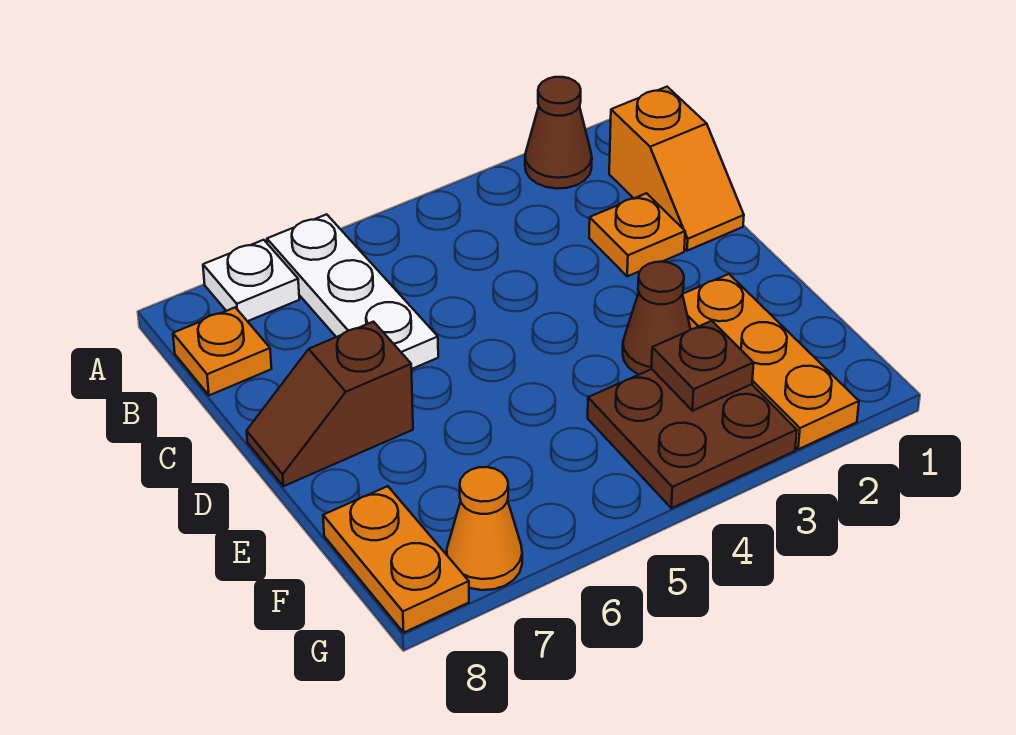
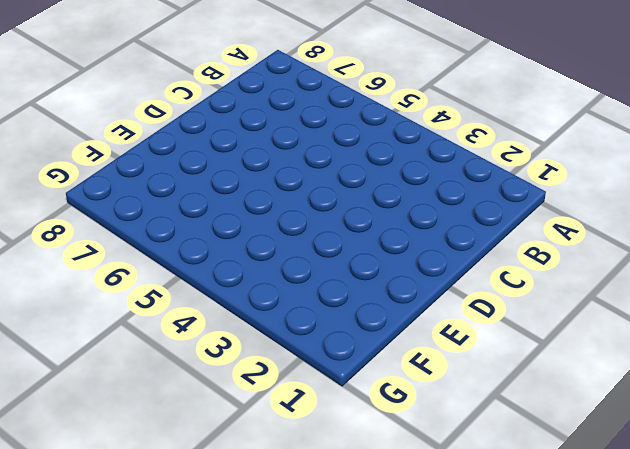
none -> brown 1x1 cone [525,77,592,189]
none -> white 1x3 plate [267,214,438,369]
none -> white 1x1 plate [203,240,299,321]

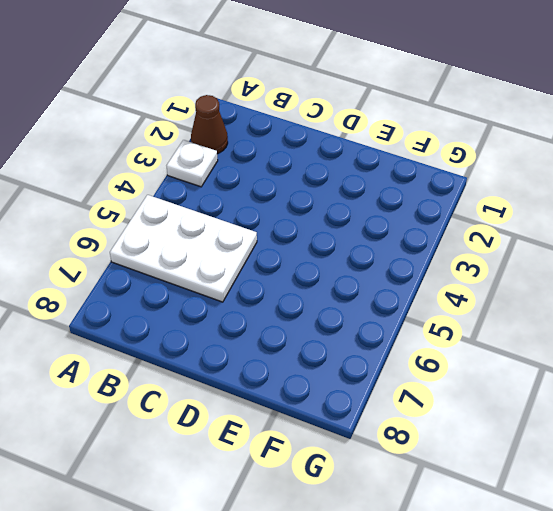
white 1x1 plate [167,140,218,187] -> white 1x1 plate moved to [203,240,299,321]
white 2x3 plate [110,195,257,302] -> white 1x3 plate [267,214,438,369]
none -> orange 1x2 slope [609,87,744,251]
none -> orange 1x1 plate [173,307,272,395]
none -> orange 1x1 plate [589,193,685,276]

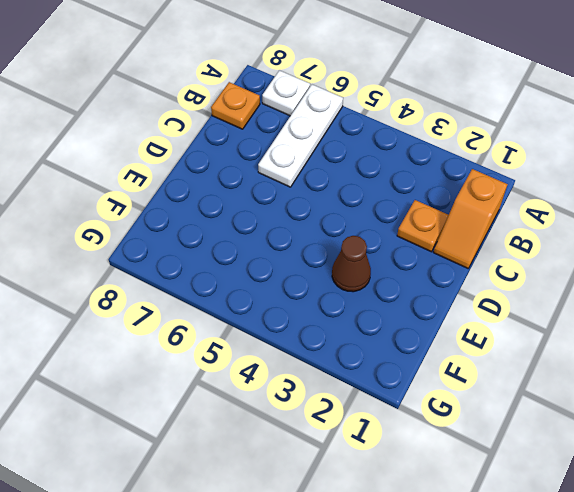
none -> brown 1x1 cone [525,77,592,189]
none -> brown 1x2 slope [247,322,413,486]
none -> orange 1x3 plate [682,274,859,449]

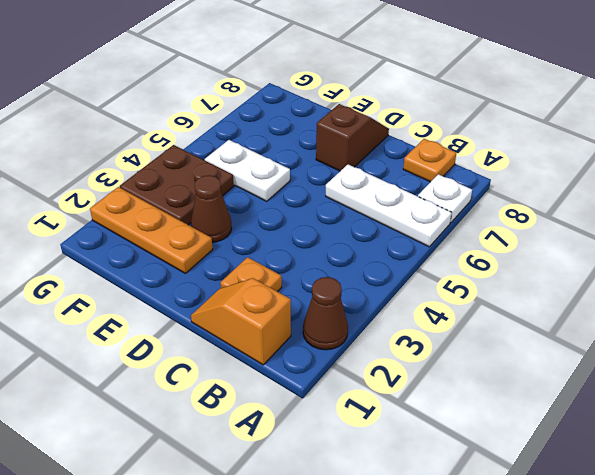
white 1x2 plate [205,140,290,201] -> none
none -> orange 1x2 plate [323,486,469,632]
none -> orange 1x1 cone [447,467,522,590]
none -> brown 1x1 plate [651,321,754,411]

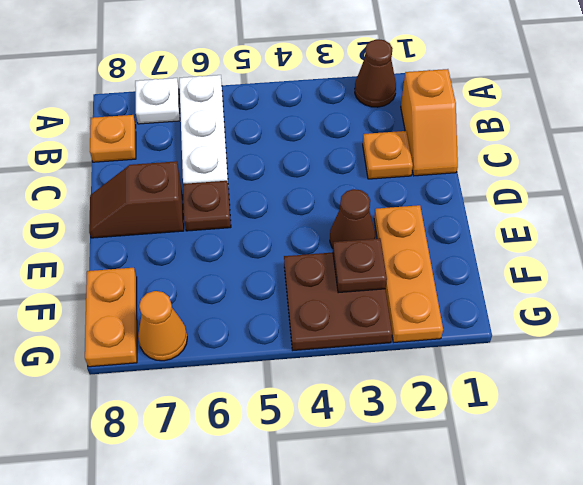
brown 1x1 plate [183,181,231,231] -> none

